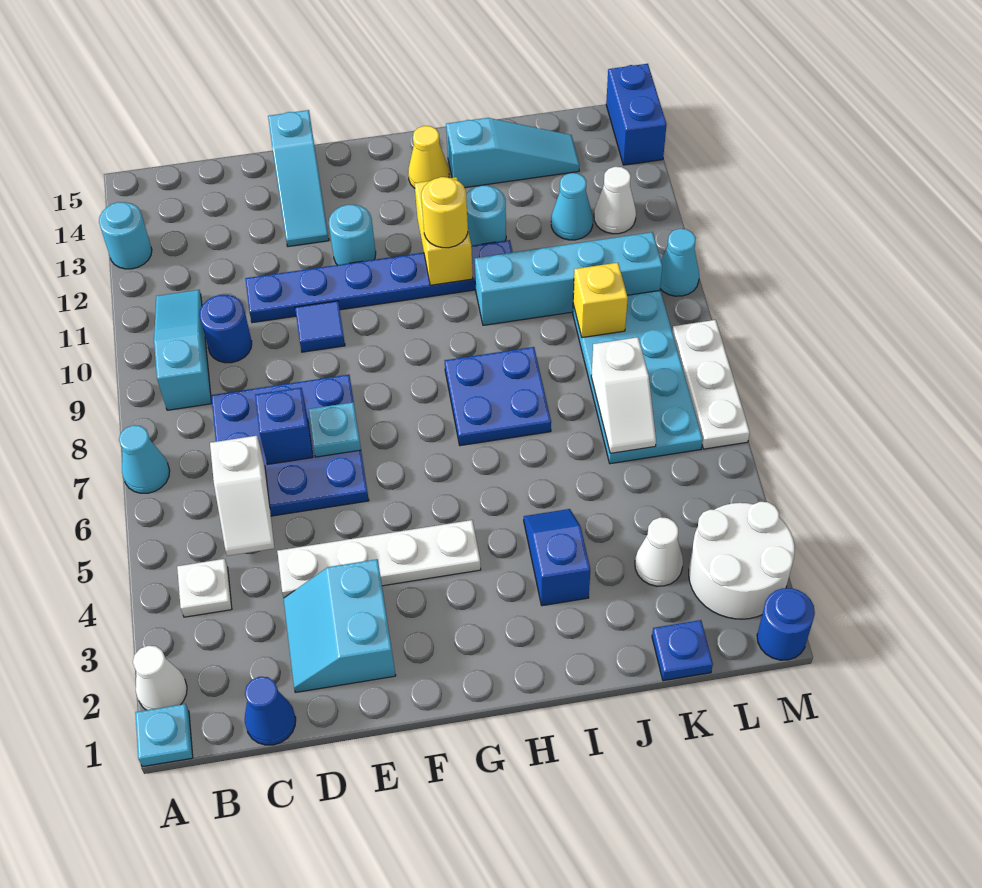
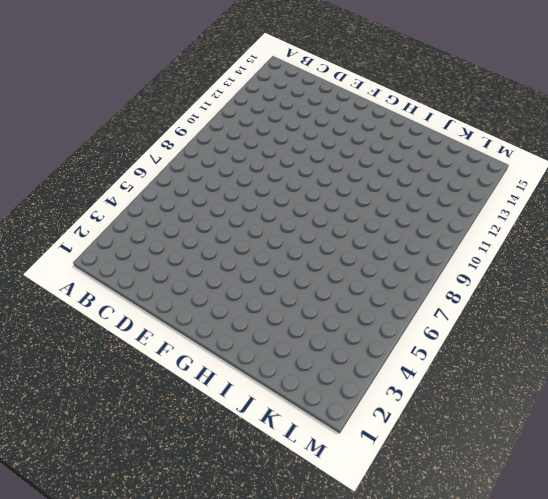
none -> cyan 1x1 plate [135,704,193,767]
none -> white 1x1 cone [133,646,187,710]
none -> cyan 1x1 cone [119,425,170,493]
none -> cyan 1x1 round brick [99,202,152,269]

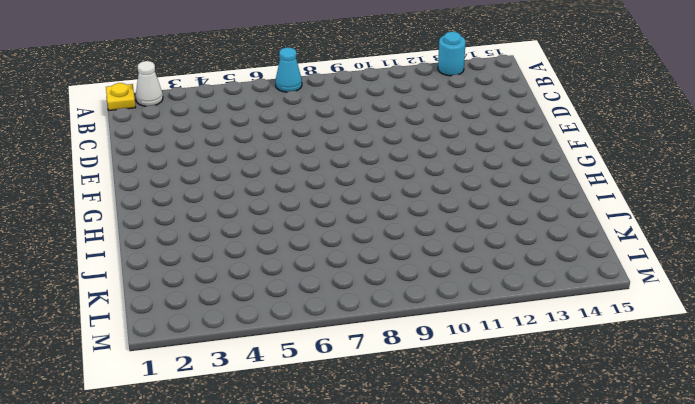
yellow 1x1 plate [106,83,136,110] -> cyan 1x1 plate [135,704,193,767]
none -> white 1x1 plate [177,559,232,617]
none -> cyan 1x3 slope [154,290,212,410]
none -> blue 1x1 cone [245,677,296,745]
none -> blue 3x3 plate [211,375,369,516]

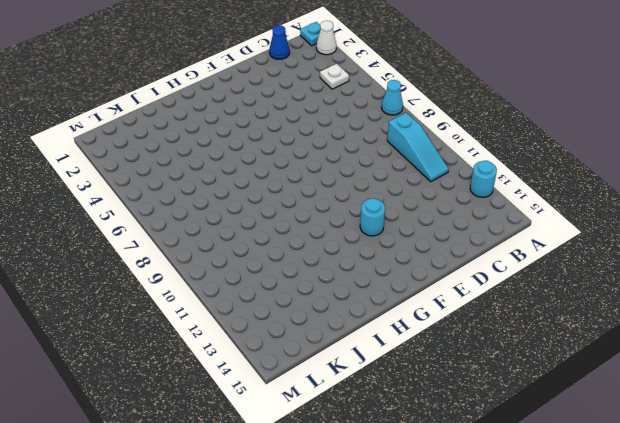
none -> blue 3x3 plate [211,375,369,516]
none -> blue 1x1 round brick [200,295,252,363]
none -> cyan 2x2 slope [284,559,396,692]
none -> white 1x4 plate [277,520,481,598]

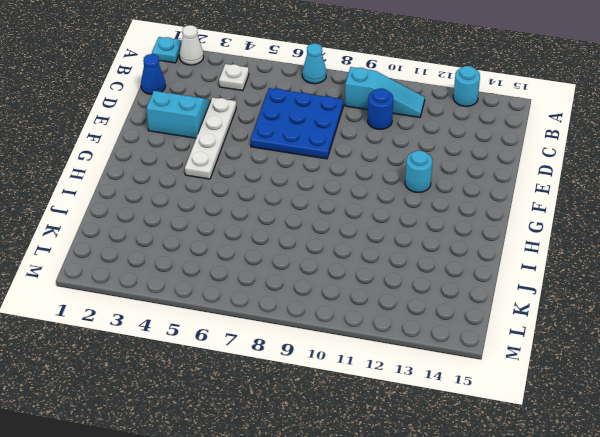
none -> blue 1x6 plate [245,240,513,323]
none -> blue 1x1 tile [295,301,345,352]
none -> cyan 1x3 slope [268,110,329,247]
none -> blue 2x2 plate [445,347,551,446]

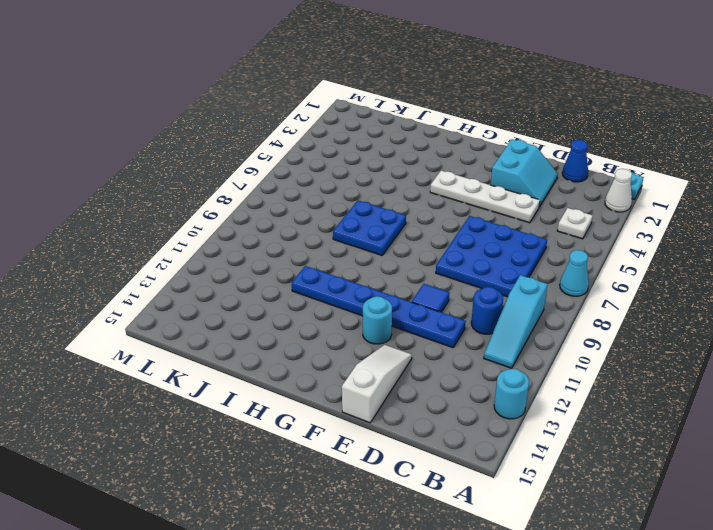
white 1x3 slope [342,345,412,423] -> cyan 1x3 slope [268,110,329,247]
none -> yellow 1x1 cone [408,126,449,188]
none -> blue 1x2 slope [524,509,590,606]
none -> cyan 1x4 brick [474,232,662,325]
none -> cyan 1x1 round brick [466,185,506,246]

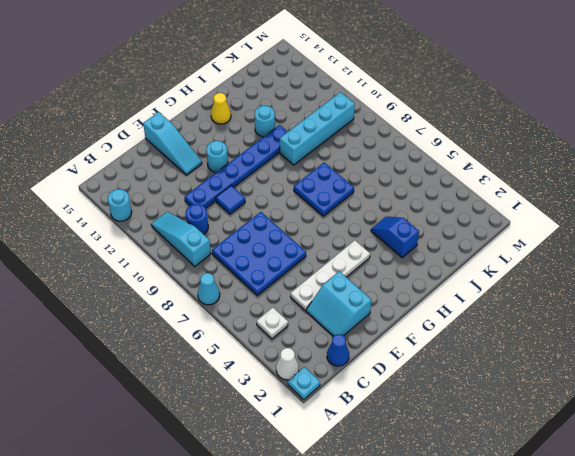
none -> cyan 1x3 slope [446,118,579,188]
none -> blue 1x1 plate [652,620,713,681]
none -> white 1x1 cone [635,517,683,586]
none -> cyan 2x4 plate [573,291,703,464]

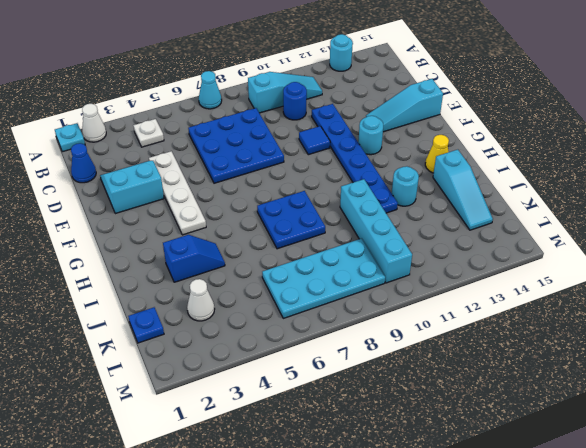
none -> cyan 1x1 cone [551,173,593,240]
none -> white 2x2 round brick [689,502,795,619]
none -> white 1x1 cone [594,167,636,234]
none -> blue 1x1 round brick [757,588,815,660]

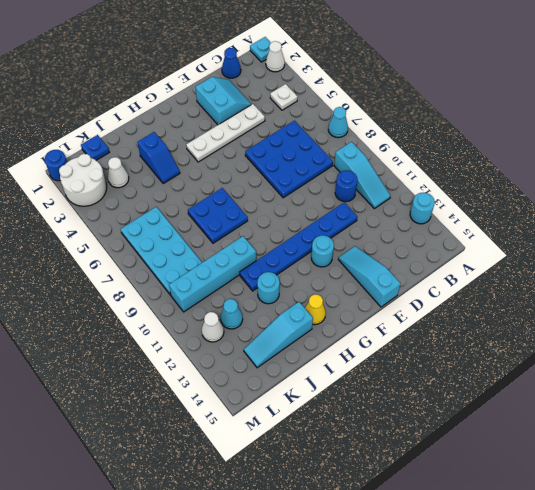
none -> blue 1x1 tile [295,301,345,352]
none -> white 1x3 plate [672,320,750,449]
none -> cyan 1x1 cone [660,229,699,296]
none -> blue 1x2 brick [606,64,667,165]

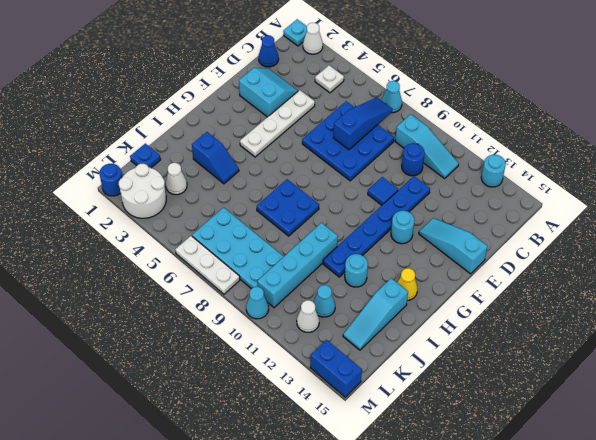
blue 1x3 slope [333,98,392,150] -> blue 1x1 brick [255,388,313,464]
none -> white 1x2 slope [210,436,274,556]
none -> cyan 1x1 plate [308,402,361,457]
none -> yellow 1x2 brick [414,177,473,285]
none -> white 1x2 slope [591,337,656,453]

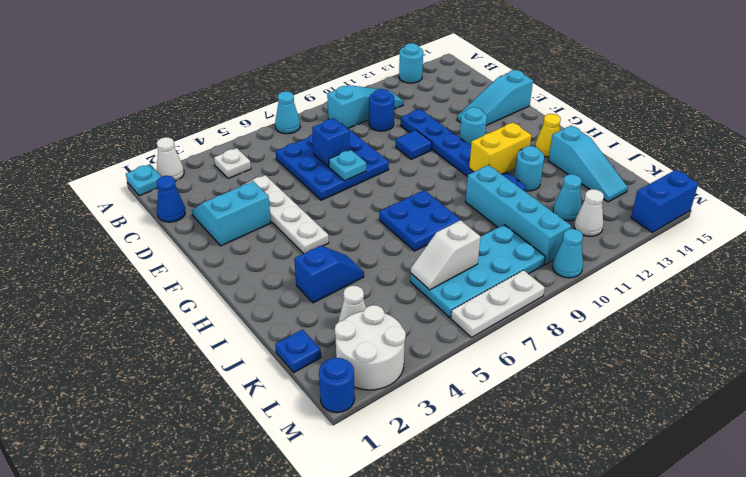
none -> white 1x2 slope [210,436,274,556]
none -> yellow 1x1 brick [573,263,628,338]
none -> yellow 1x1 round brick [421,177,468,248]

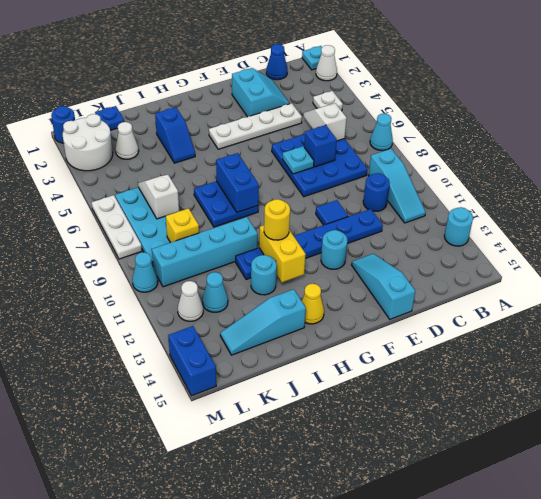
blue 1x2 brick [216,153,259,212] -> none

